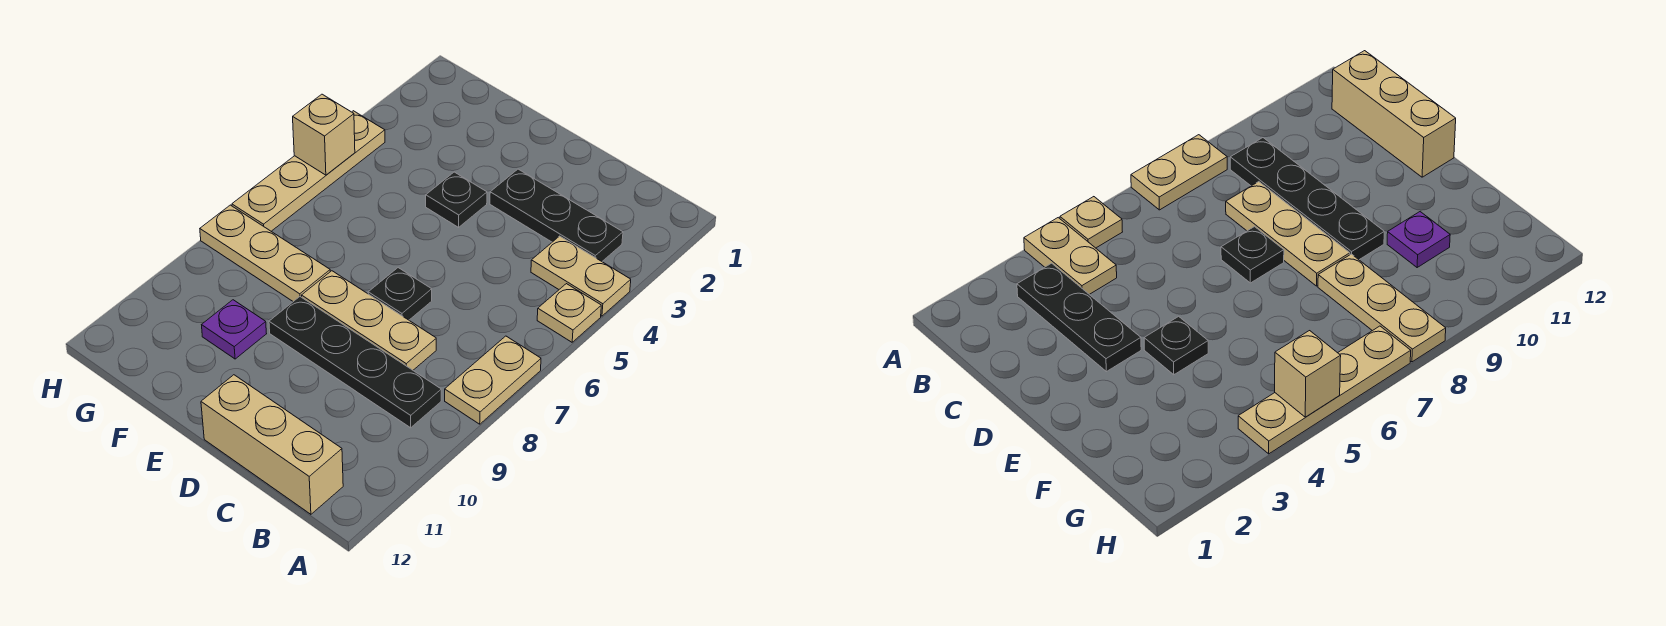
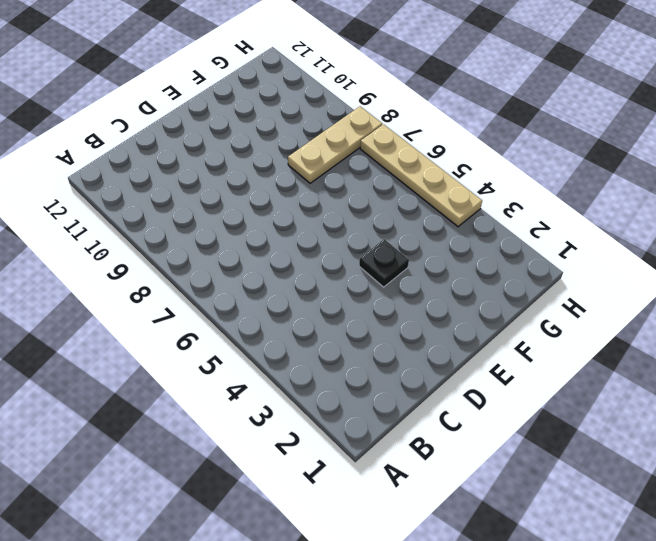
none -> tan 1x2 plate [531,236,631,316]
none -> tan 1x1 plate [537,284,601,342]
none -> tan 1x2 plate [445,336,541,424]

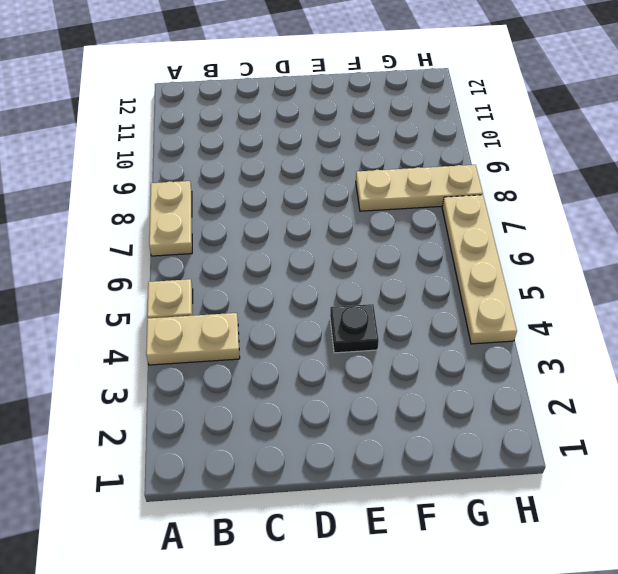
none -> black 1x3 plate [490,169,623,261]
none -> black 1x4 plate [269,297,441,428]
none -> tan 1x3 brick [201,375,343,514]

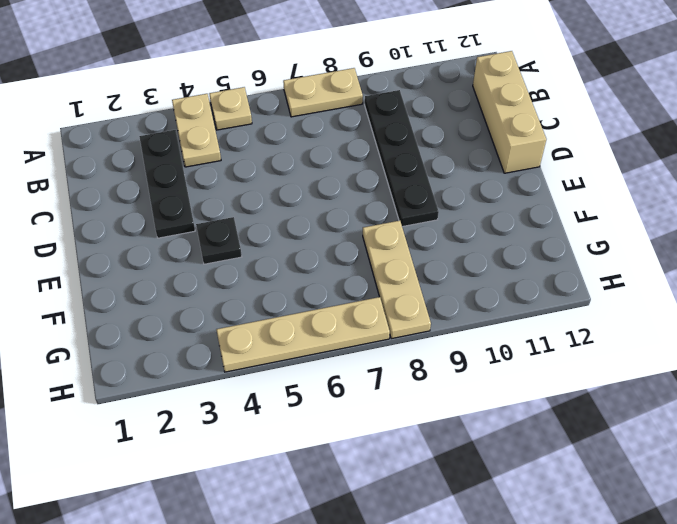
none -> tan 1x3 plate [302,271,436,370]
none -> black 1x1 plate [368,268,432,320]
none -> purple 1x1 plate [202,300,267,359]

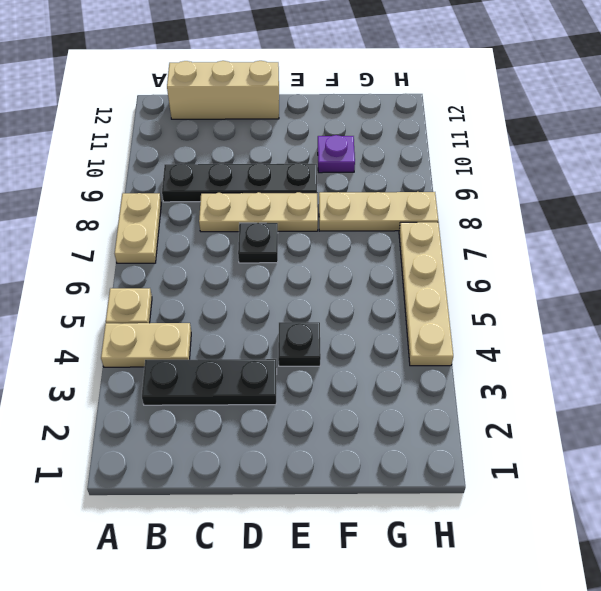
none -> tan 1x1 brick [293,94,355,175]

